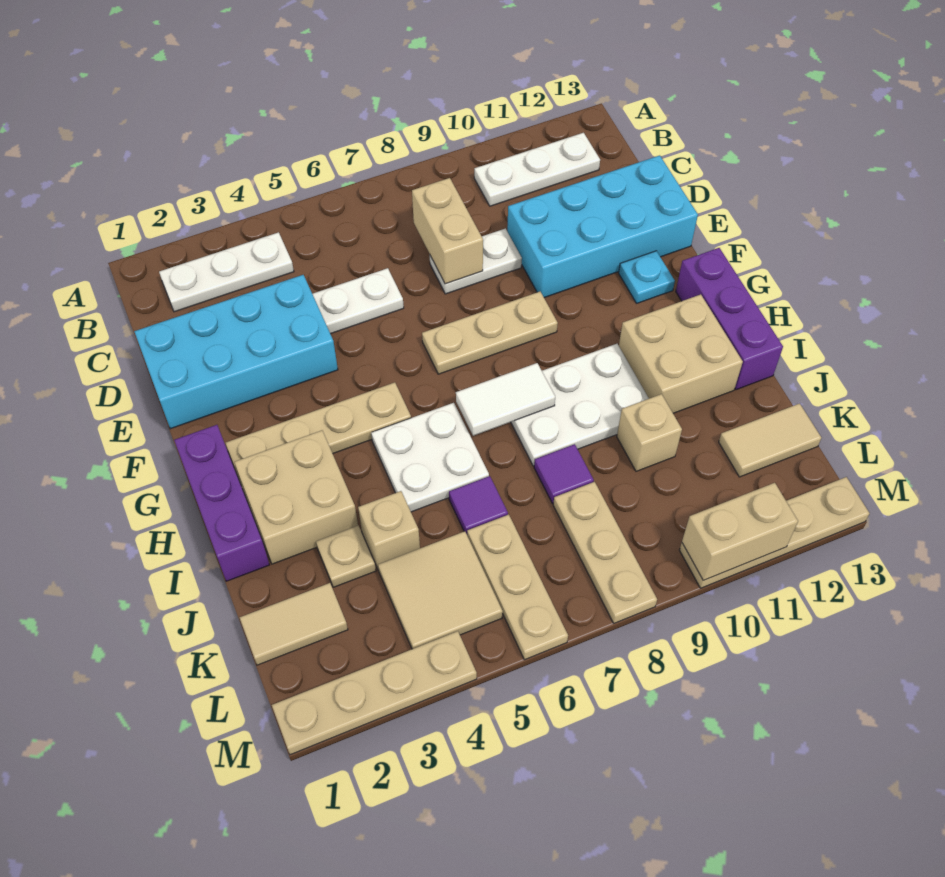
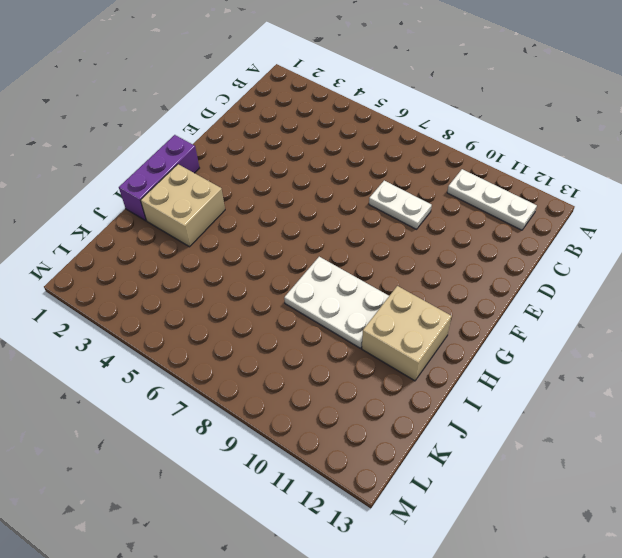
none -> white 1x3 plate [159,232,294,312]
none -> cyan 2x4 brick [134,275,338,429]
none -> white 1x2 plate [313,268,404,334]
none -> cyan 2x4 brick [507,155,698,298]

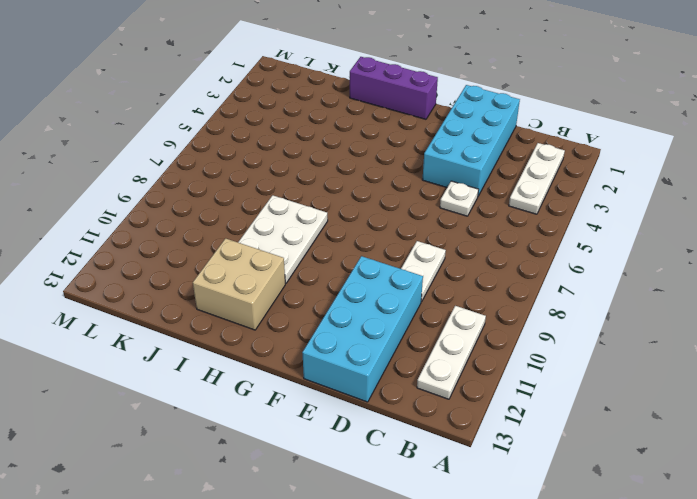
white 1x1 plate [440,181,479,216] -> white 1x2 plate [313,268,404,334]
none -> tan 1x3 plate [422,292,558,374]
none -> cyan 1x1 plate [619,251,675,303]
none -> tan 1x4 plate [226,382,411,481]
none -> purple 1x3 brick [676,248,783,390]

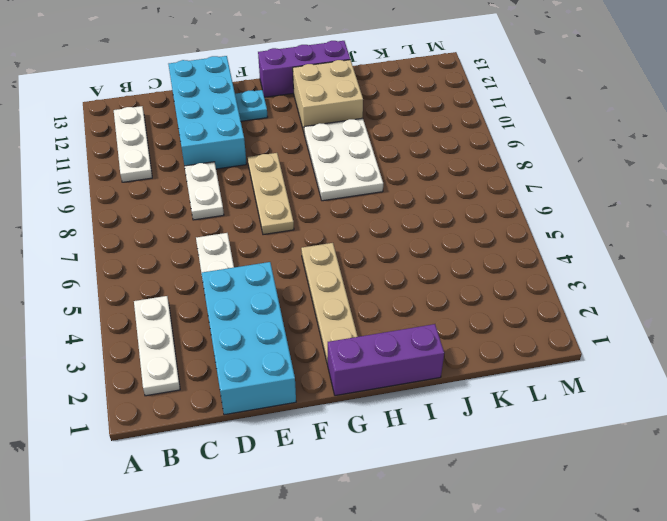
none -> tan 2x2 brick [234,430,358,564]
none -> white 2x2 plate [371,403,489,512]
none -> tan 1x1 plate [316,525,376,587]
none -> tan 1x1 brick [358,491,420,570]

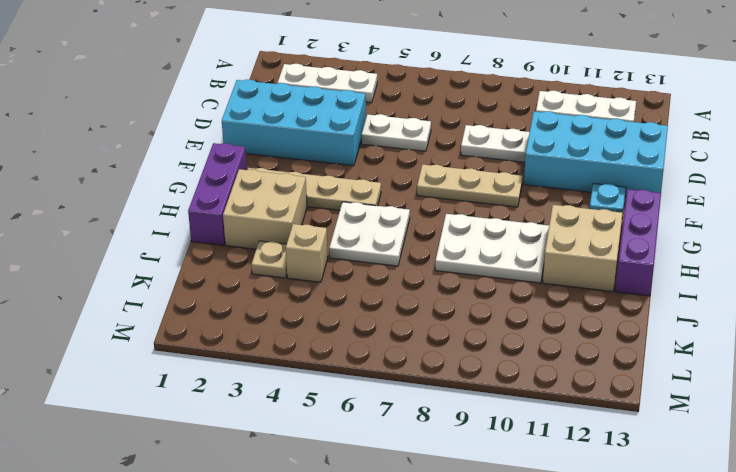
none -> purple 1x1 tile [449,476,508,534]
none -> purple 1x1 tile [534,444,594,503]
none -> tan 1x1 brick [617,394,682,471]
none -> tan 1x2 tile [240,583,348,665]

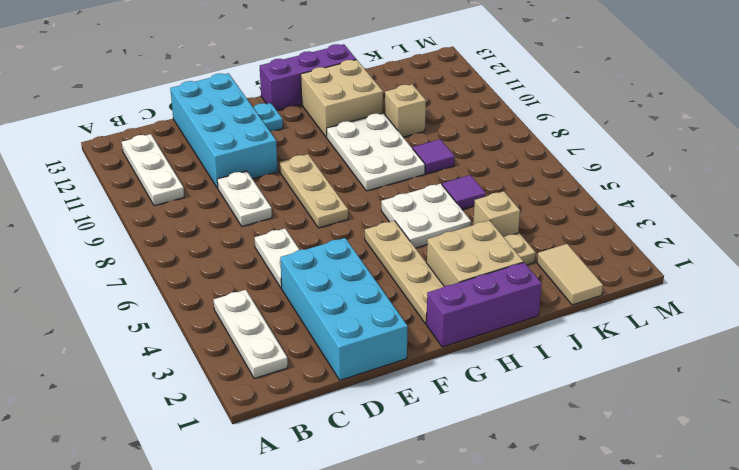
none -> tan 2x2 tile [378,531,503,649]
none -> tan 1x3 plate [467,515,568,660]
none -> tan 1x3 plate [553,482,657,623]
none -> tan 1x2 tile [719,403,821,477]

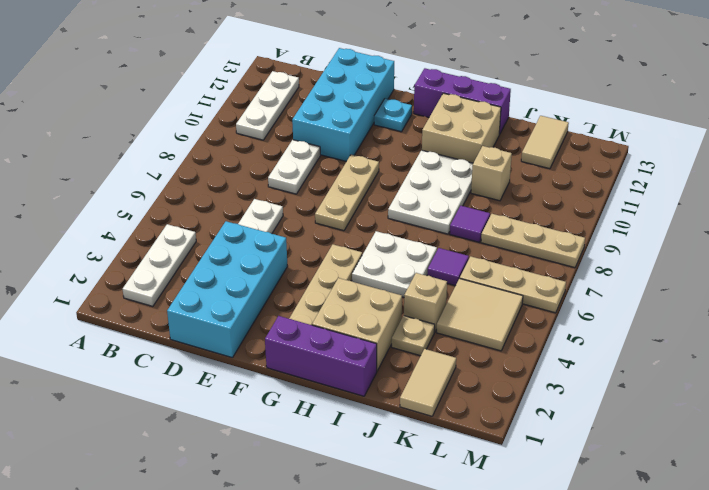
none -> tan 1x4 plate [272,631,477,755]
none -> tan 1x4 plate [679,477,870,588]
none -> tan 1x2 brick [412,178,483,284]
none -> white 1x2 tile [456,363,555,436]

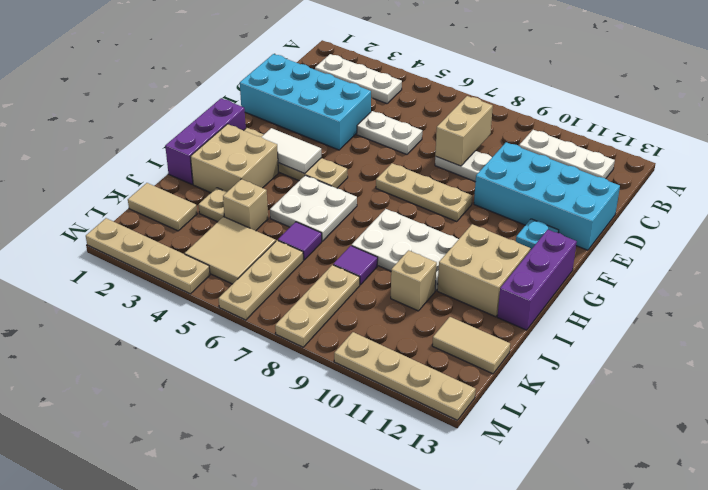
white 1x2 tile [262,128,321,173] -> white 1x2 tile moved to [456,363,555,436]
none -> tan 1x2 brick [682,483,798,580]

